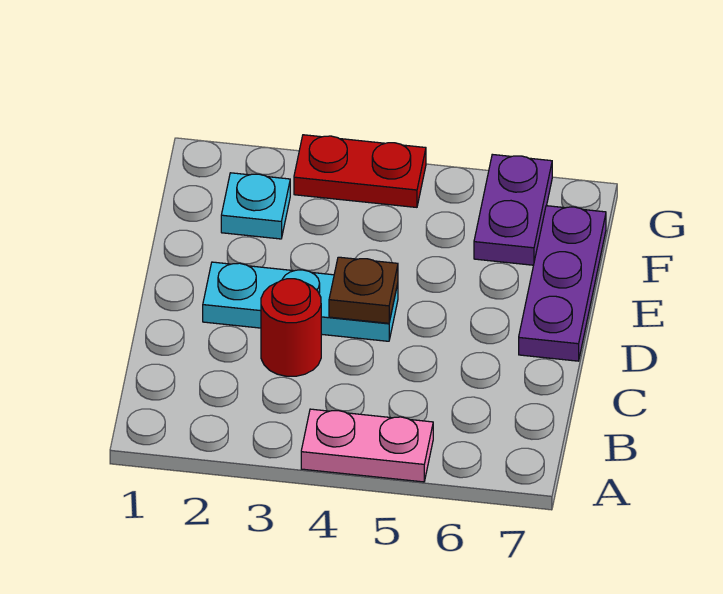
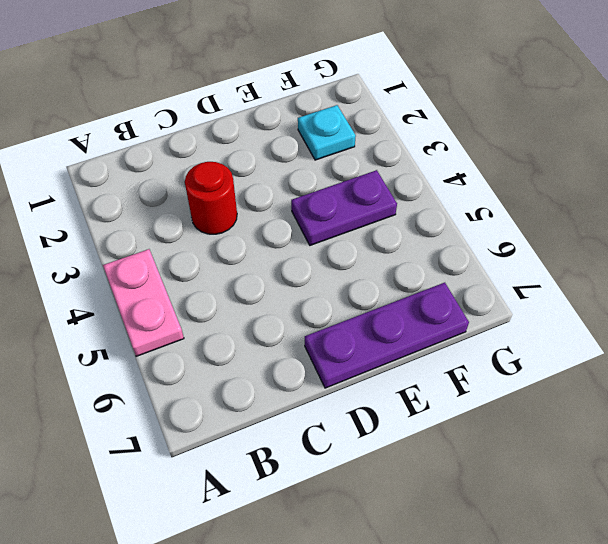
purple 1x2 plate [291,170,397,245] -> purple 1x2 plate moved to [474,154,552,265]
none -> cyan 1x3 plate [203,262,398,341]
none -> red 1x2 plate [294,135,426,207]

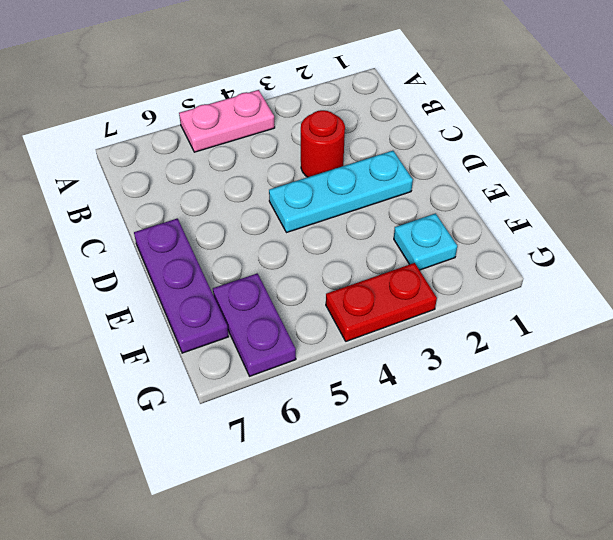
none -> brown 1x1 plate [329,257,398,323]

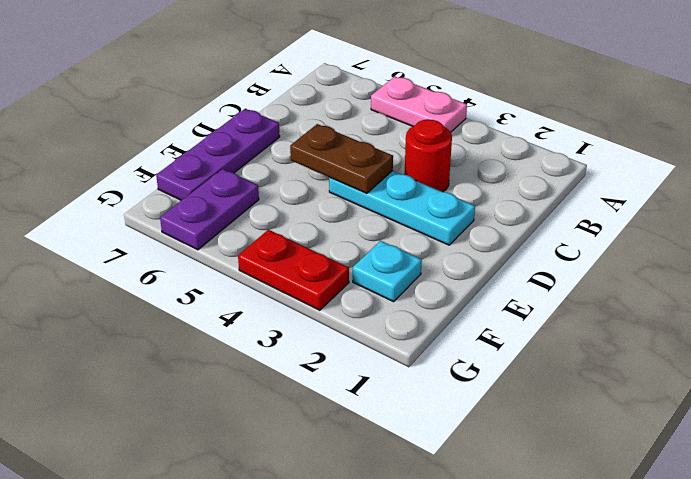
brown 1x2 plate [290,124,393,193] -> brown 1x1 plate [329,257,398,323]

